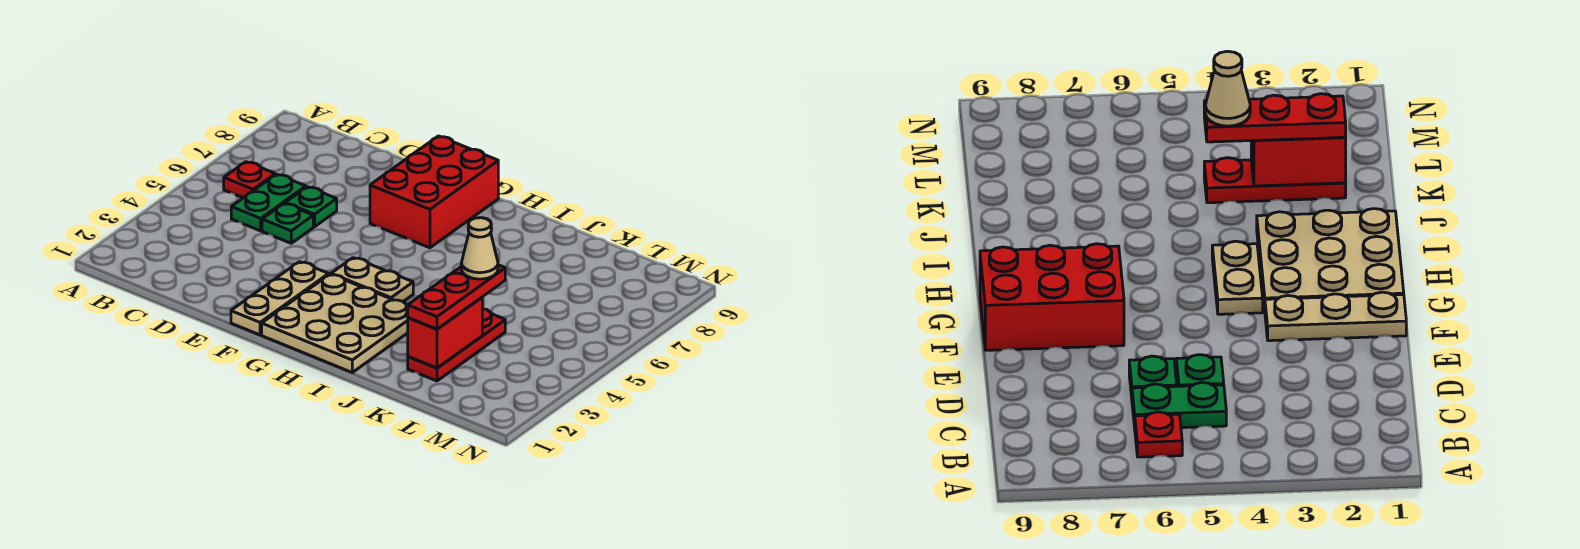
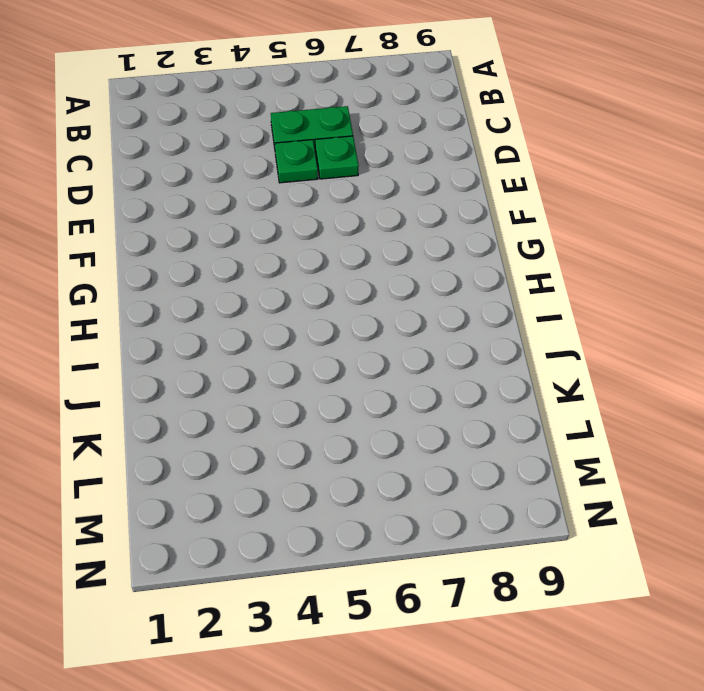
none -> red 1x1 plate [224,162,275,198]
none -> tan 1x3 plate [231,262,329,335]
none -> red 2x3 brick [370,136,498,248]

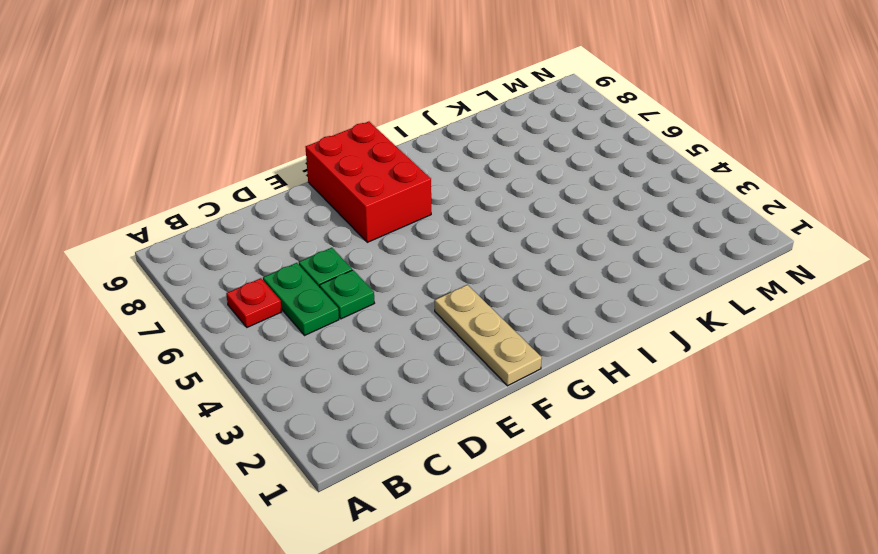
none -> tan 3x3 plate [262,274,408,372]
none -> tan 1x2 plate [331,258,413,301]
none -> red 1x3 plate [408,309,505,381]

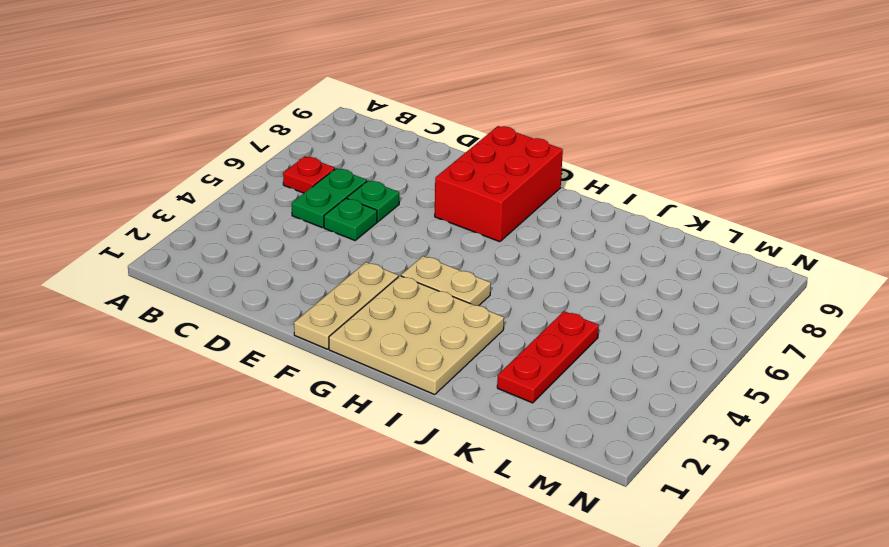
none -> red 1x2 brick [408,297,482,368]
none -> red 1x3 plate [408,265,505,329]
none -> tan 1x1 cone [461,218,498,279]

